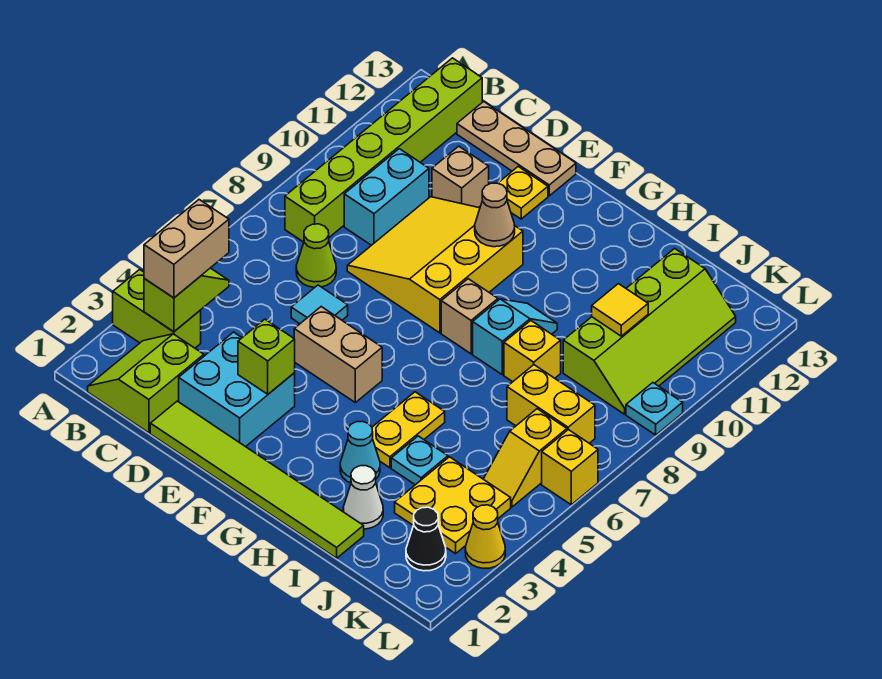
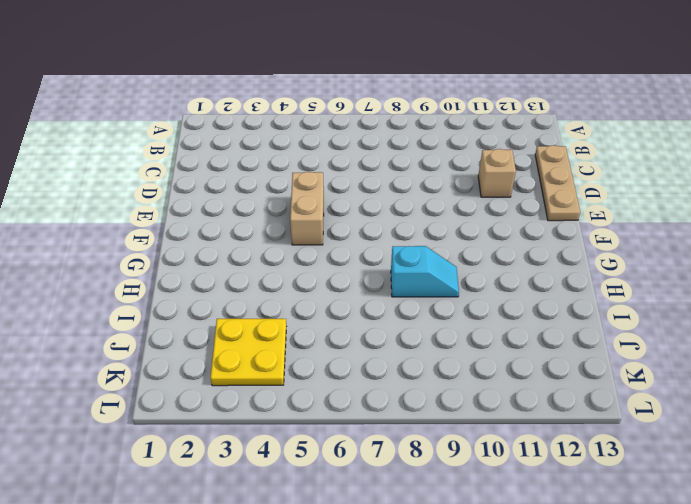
none -> lime 1x2 brick [113,269,201,348]
none -> lime 2x2 slope [88,334,204,433]
none -> lime 1x6 brick [285,58,482,242]
none -> lime 1x1 cone [296,224,336,287]

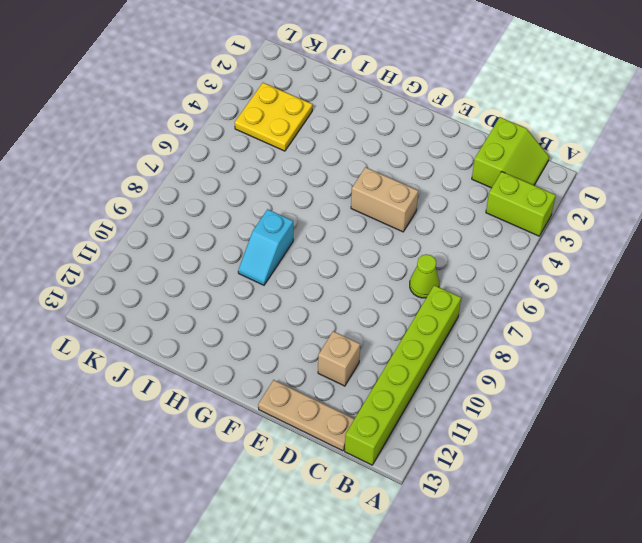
none -> cyan 1x2 brick [344,149,429,245]
none -> lime 1x6 tile [150,401,364,558]
none -> cyan 2x2 brick [179,332,295,447]
none -> cyan 1x1 tile [291,285,348,324]

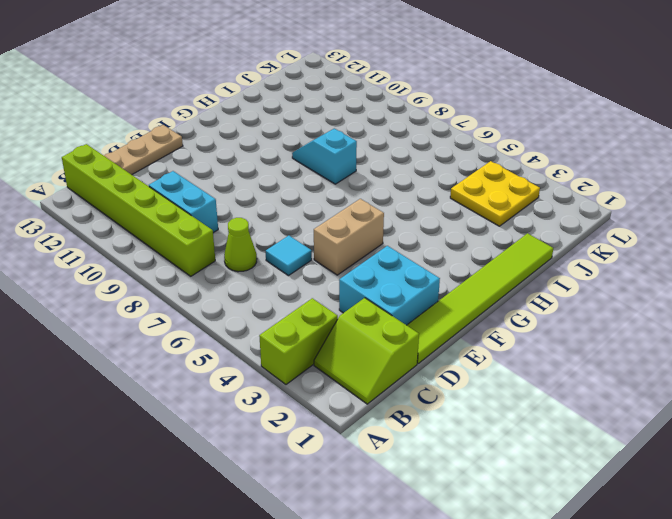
none -> yellow 3x3 slope [347,197,523,333]
none -> tan 1x1 brick [432,146,489,208]
none -> yellow 1x1 plate [498,167,548,219]
none -> tan 1x1 brick [441,279,498,354]

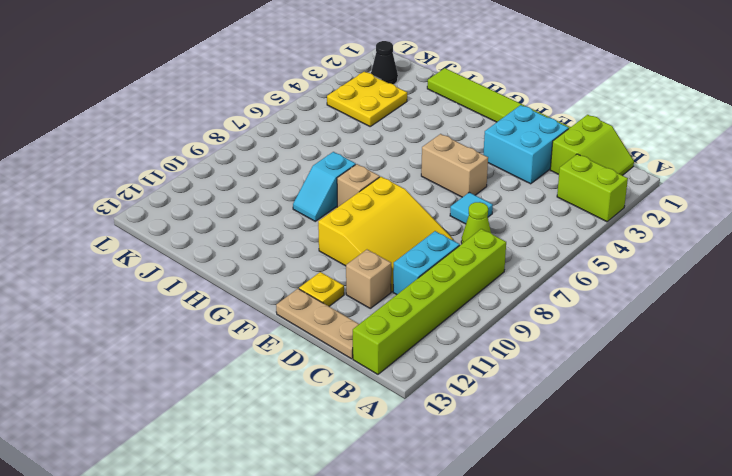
none -> cyan 1x1 cone [340,421,380,483]
none -> yellow 1x2 plate [372,392,445,468]
none -> white 1x1 cone [343,466,383,529]
none -> cyan 1x1 plate [391,436,448,485]

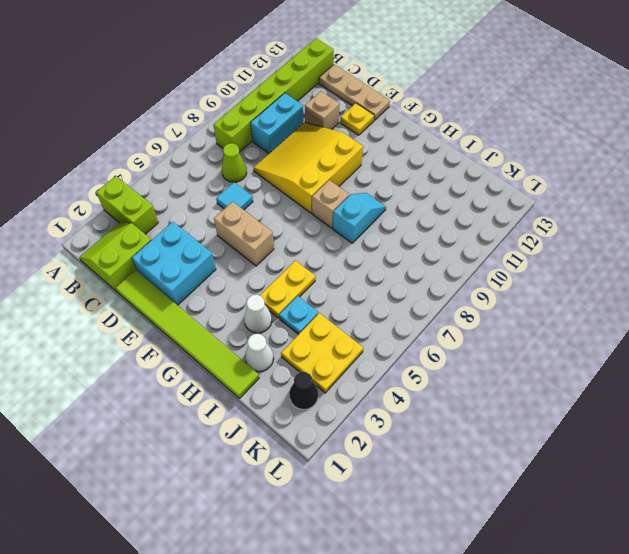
white 1x1 cone [244,295,272,333] -> cyan 1x1 cone [340,421,380,483]
none -> yellow 1x1 brick [504,321,561,382]
none -> yellow 1x2 brick [507,365,595,443]
none -> lime 2x4 slope [563,248,736,414]
none -> yellow 1x2 slope [484,409,567,507]

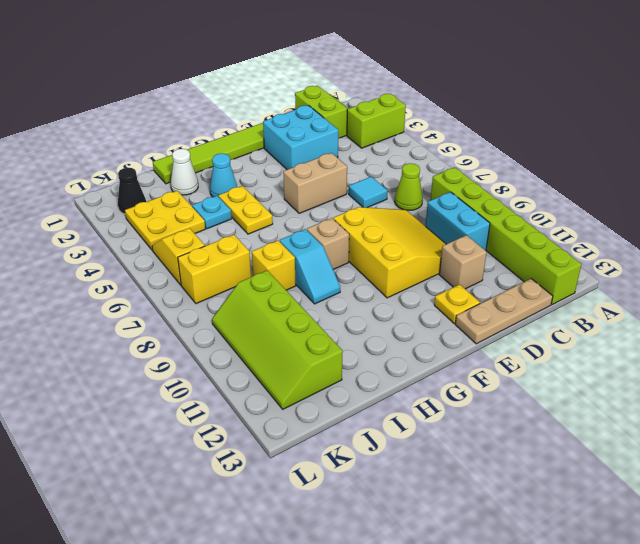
none -> yellow 1x1 cone [465,505,505,568]
none -> yellow 1x1 brick [542,430,598,505]
none -> cyan 1x1 plate [626,383,683,435]
none -> lime 1x2 slope [144,268,229,332]

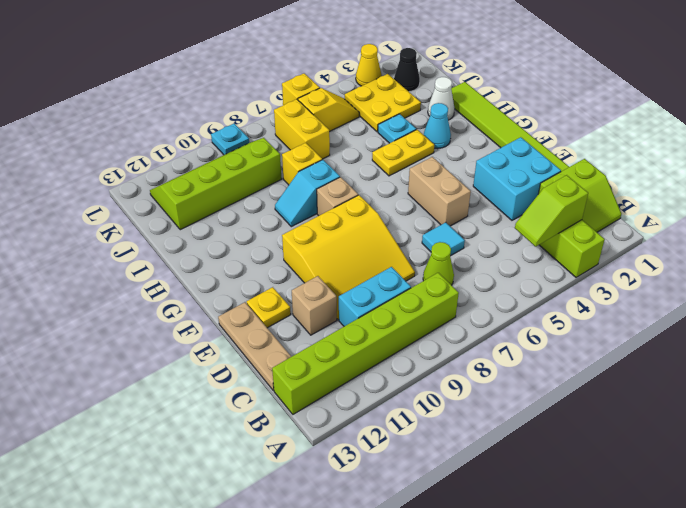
none -> lime 1x1 brick [238,319,295,394]
none -> tan 1x1 cone [475,183,515,247]
none -> yellow 1x1 tile [592,284,648,336]
none -> tan 1x2 brick [144,200,229,298]

